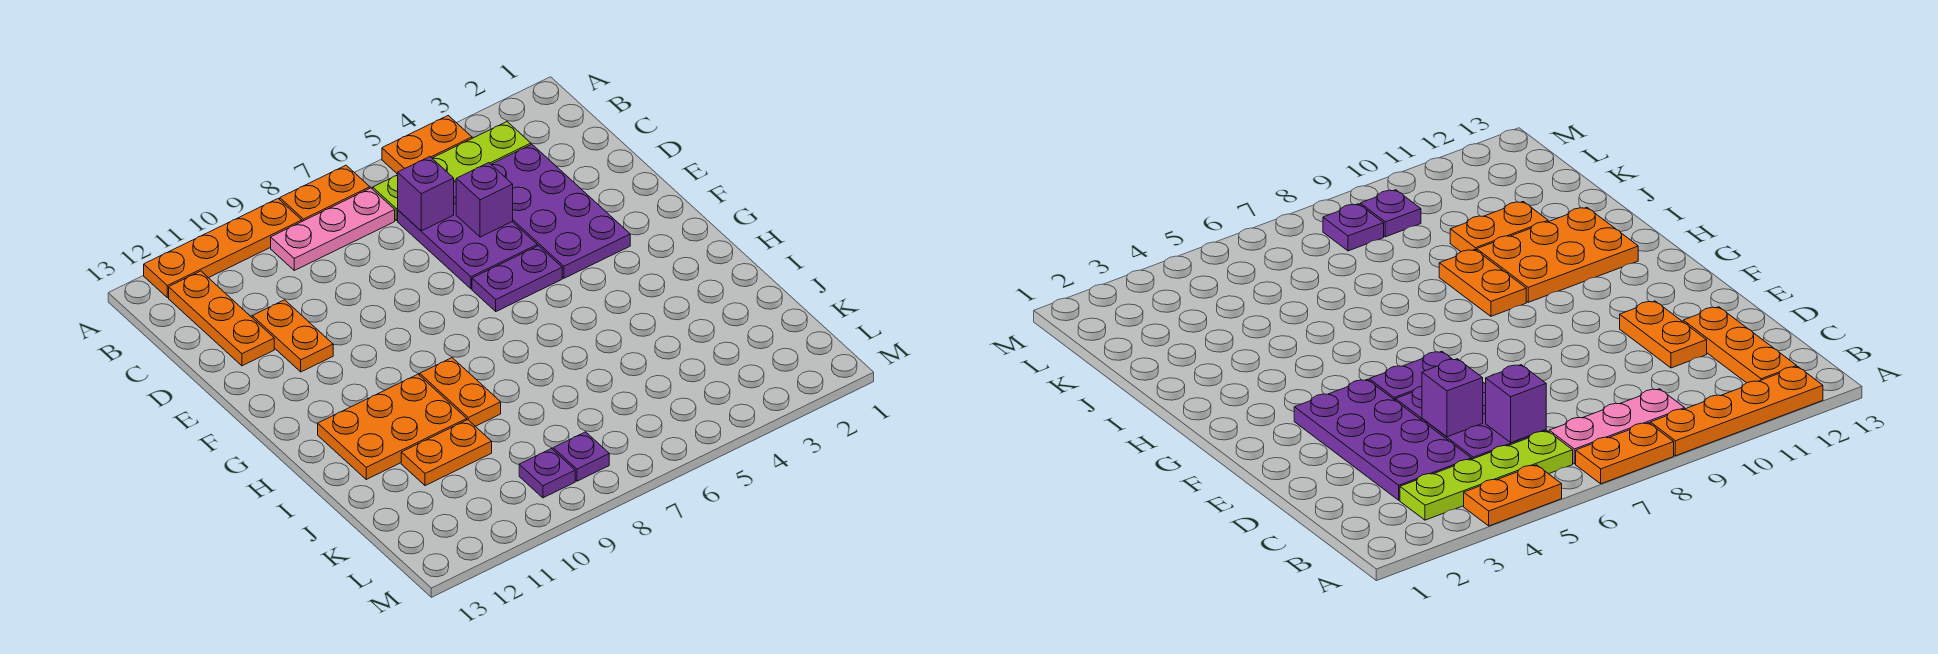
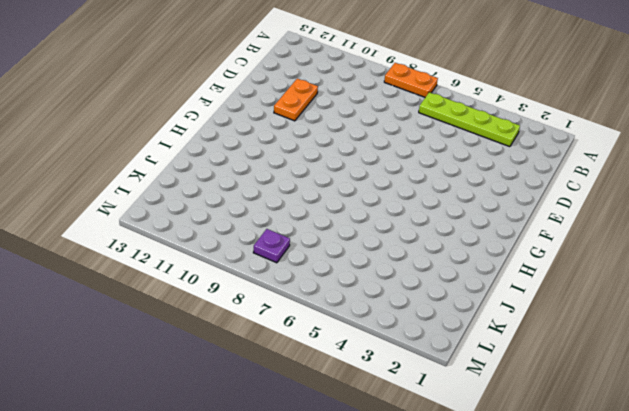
none -> orange 1x2 plate [382,116,472,174]
none -> orange 1x4 plate [144,199,302,298]
none -> pink 1x3 plate [271,188,395,270]

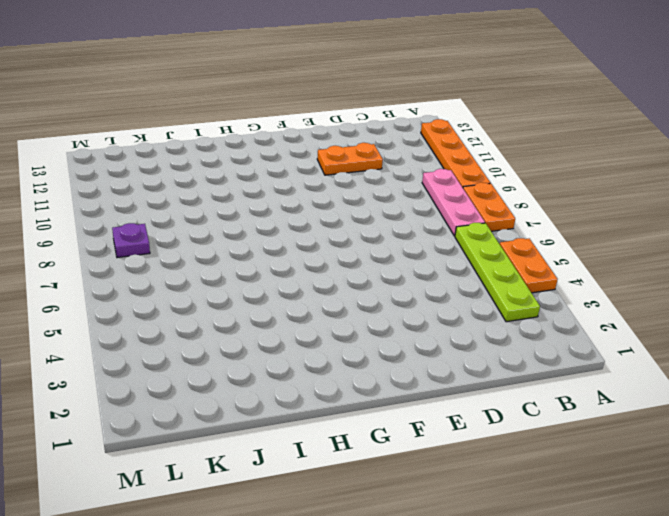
none -> orange 1x3 plate [169,271,274,366]
none -> purple 2x4 plate [491,144,630,278]
none -> purple 2x3 plate [398,182,537,289]

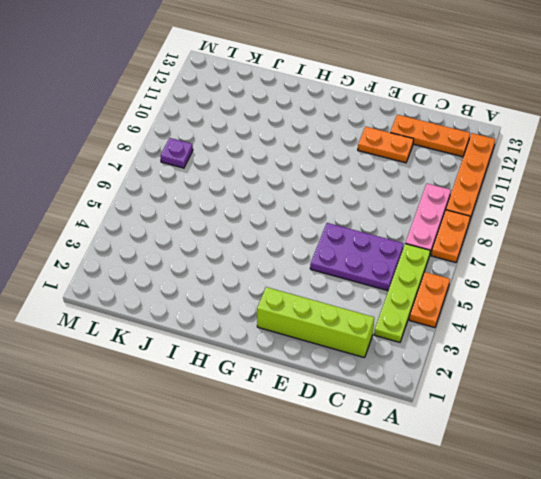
lime 1x4 brick [257,287,374,358] -> none
none -> purple 2x4 plate [491,144,630,278]
none -> purple 1x2 plate [472,246,562,311]
none -> orange 1x2 plate [420,358,501,426]

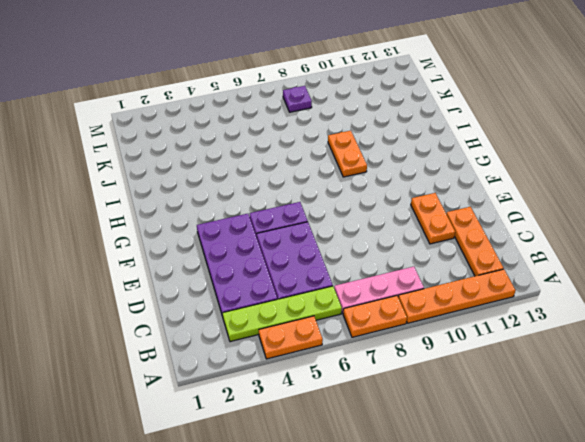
none -> orange 2x3 plate [318,374,467,479]
none -> orange 1x2 plate [401,420,492,486]
none -> purple 1x1 plate [519,449,575,498]

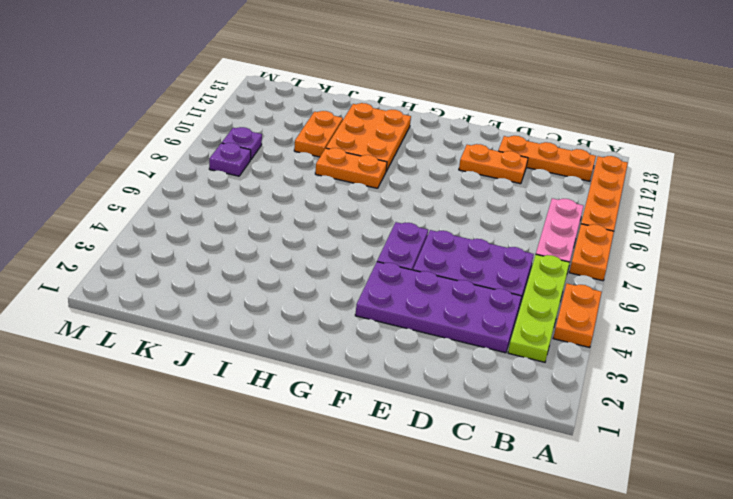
none -> purple 1x1 brick [398,157,454,231]
none -> purple 1x1 brick [456,163,513,237]

